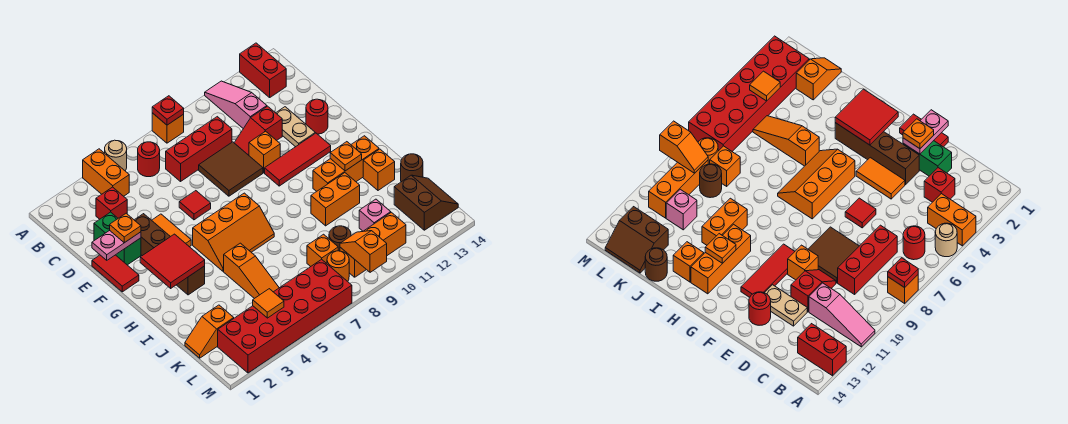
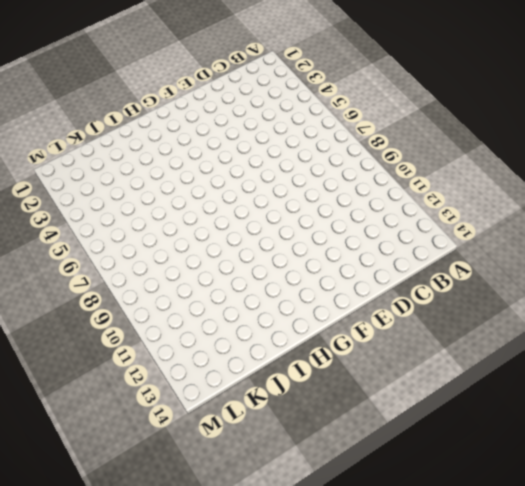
none -> orange 1x2 brick [83,149,129,196]
none -> tan 1x1 round brick [105,140,127,171]
none -> orange 1x1 brick [152,113,184,143]
none -> pink 1x3 slope [205,81,267,129]

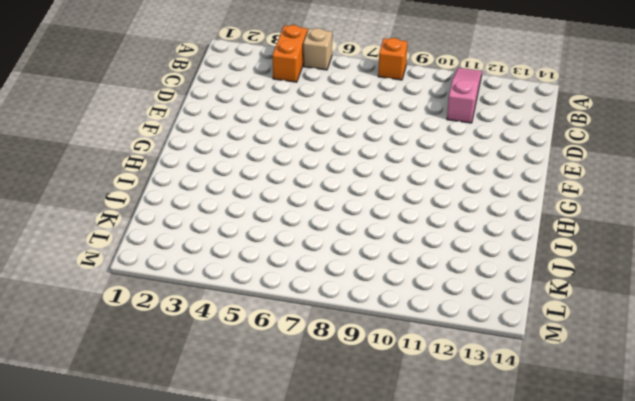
tan 1x1 brick [303,28,332,70] -> tan 1x1 round brick [105,140,127,171]
none -> red 1x2 brick [240,43,286,97]
none -> red 1x1 round brick [138,142,160,177]
none -> red 1x1 brick [96,187,127,219]
none -> red 1x3 brick [166,117,232,181]

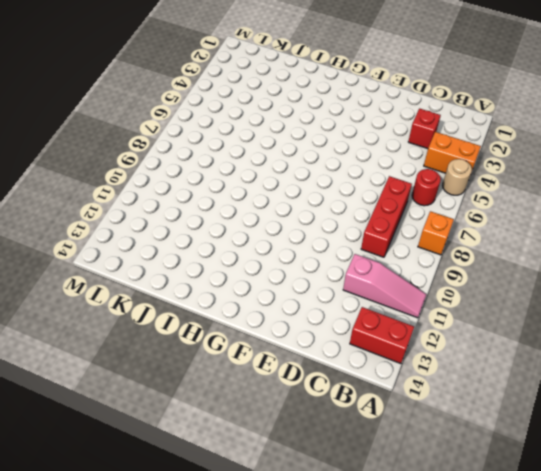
none -> green 1x2 brick [94,212,141,265]
none -> brown 2x2 tile [199,142,263,196]
none -> red 1x2 slope [234,106,282,155]
none -> tan 1x2 plate [276,107,315,147]

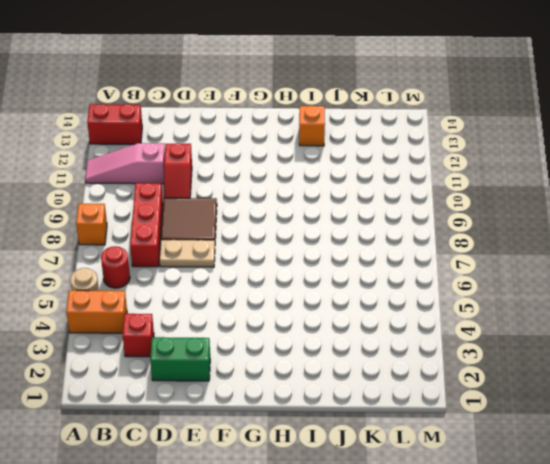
tan 1x2 plate [160,240,215,267] -> tan 1x2 plate moved to [276,107,315,147]
none -> red 1x2 tile [92,255,139,292]
none -> brown 1x4 brick [135,214,205,295]
none -> orange 1x2 tile [152,214,191,247]
none -> red 1x1 tile [179,191,211,220]

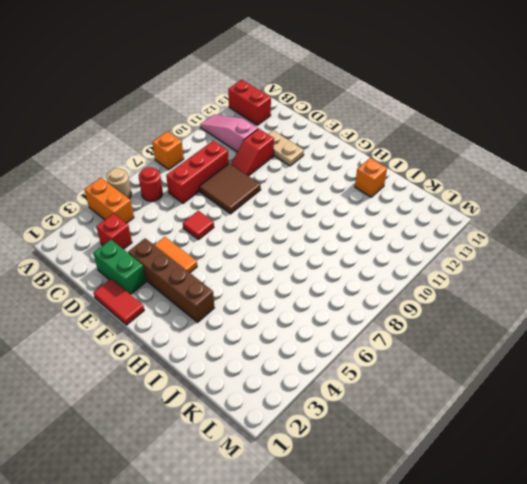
none -> orange 1x1 brick [249,131,280,173]
none -> red 1x1 round brick [306,99,328,134]
none -> red 1x3 tile [265,133,331,186]
none -> orange 2x3 slope [193,193,274,271]

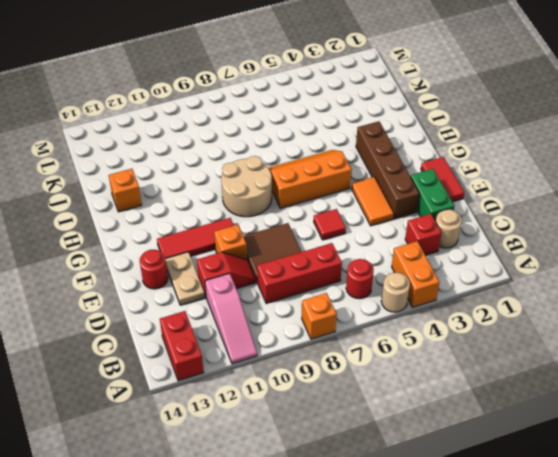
tan 1x1 round brick [436,209,462,248] -> none
tan 2x2 round brick [221,156,272,217] -> none
none -> orange 1x3 brick [313,136,379,191]
none -> orange 1x3 slope [224,243,279,299]
none -> orange 1x2 brick [311,173,360,226]
none -> brown 1x1 round brick [401,154,423,182]

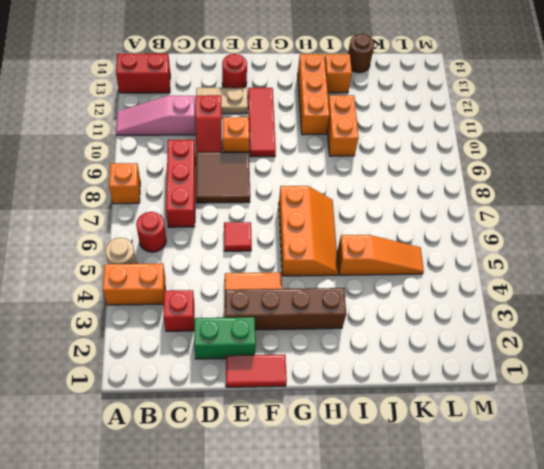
none -> orange 1x2 slope [185,305,234,358]
none -> orange 1x1 brick [307,234,338,267]
none -> brown 1x1 round brick [329,226,351,251]
none -> pink 1x1 brick [359,199,391,231]

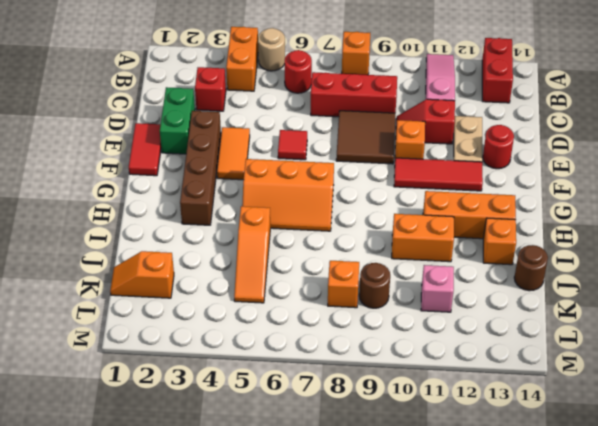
none -> brown 2x2 slope [394,175,458,230]
none -> red 2x6 brick [218,259,352,373]
none -> orange 1x1 round brick [327,251,349,281]
none -> orange 1x3 brick [340,212,406,277]

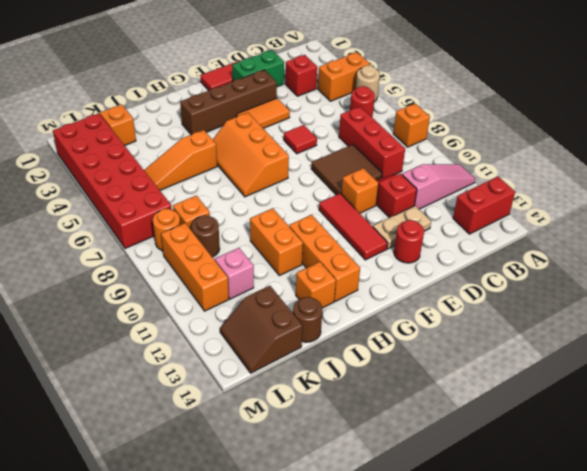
brown 2x2 slope [220,286,303,373] -> brown 2x2 slope turned to [394,175,458,230]
none -> red 1x1 plate [152,96,184,125]
none -> pink 1x2 plate [92,230,141,260]
none -> red 2x2 tile [140,234,205,288]
none -> orange 1x1 plate [330,142,362,171]

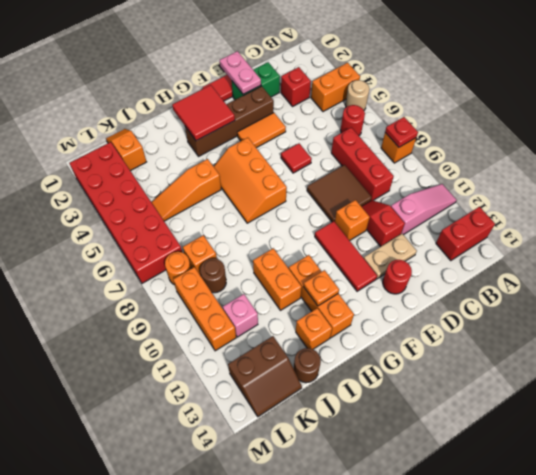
none -> orange 1x1 tile [253,289,284,318]
none -> orange 1x2 slope [340,231,387,272]
none -> orange 1x1 plate [110,213,141,243]

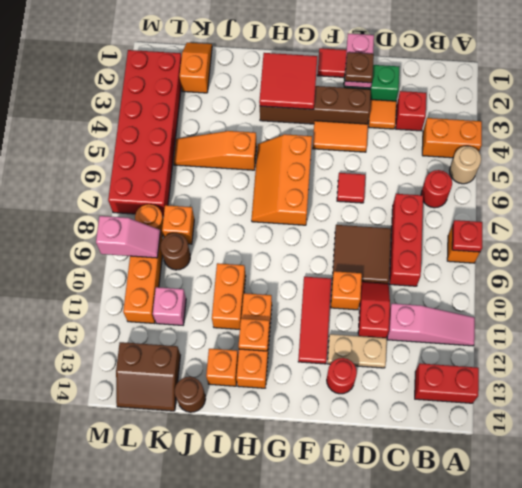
orange 1x1 tile [369,100,396,129] -> orange 1x1 tile moved to [253,289,284,318]
brown 1x1 plate [345,52,374,83] -> orange 1x1 plate [110,213,141,243]
pink 1x2 slope [96,216,160,258] -> orange 1x2 slope [340,231,387,272]

